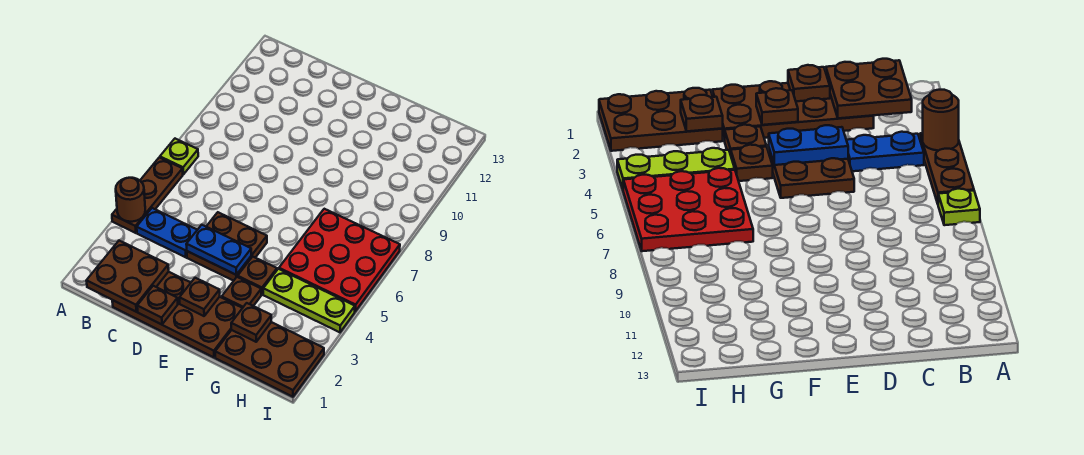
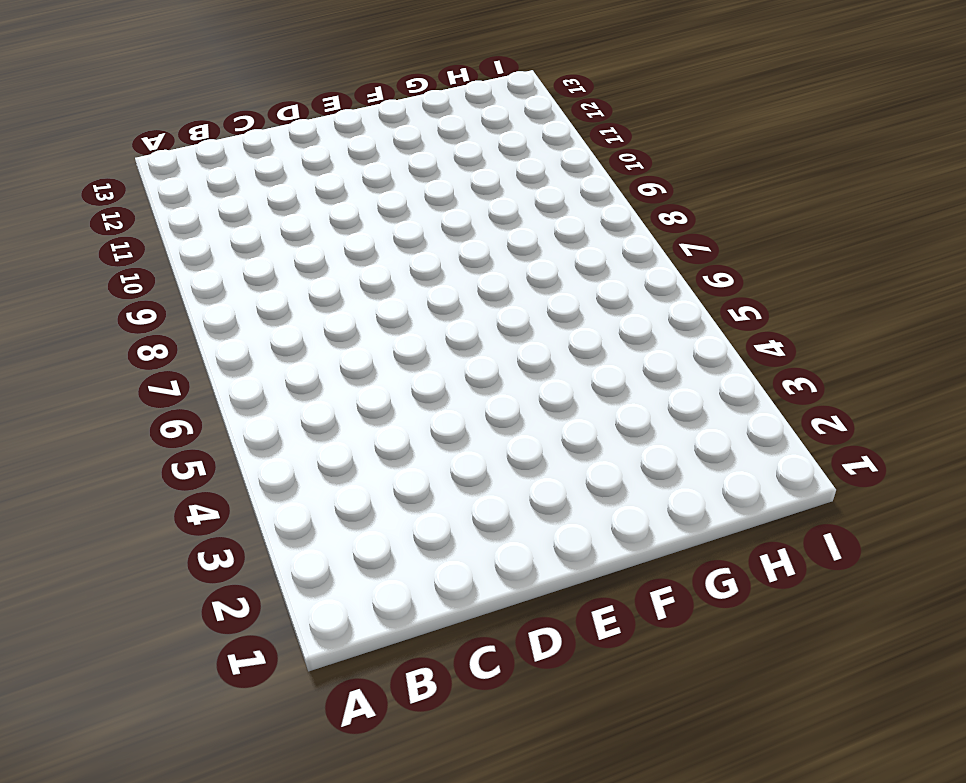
none -> brown 1x3 plate [112,157,183,233]
none -> lime 1x1 plate [160,139,198,174]
none -> blue 1x2 plate [137,208,197,257]

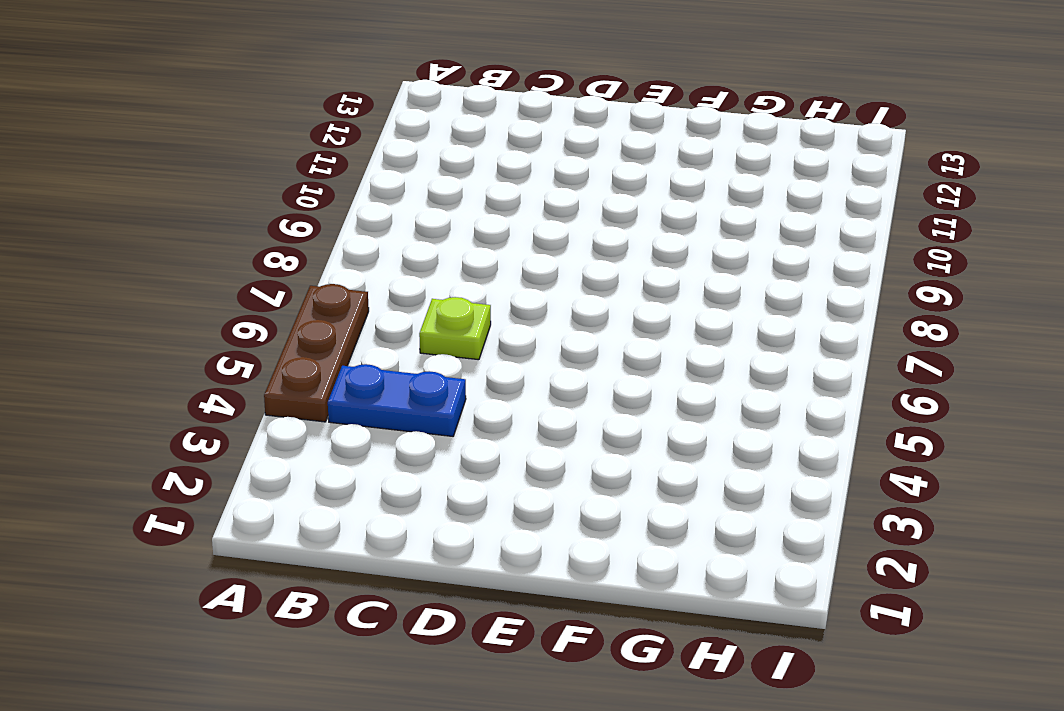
lime 1x1 plate [419,297,491,360] -> lime 1x1 plate moved to [160,139,198,174]
none -> brown 2x4 plate [112,272,242,357]
none -> brown 2x2 plate [187,212,267,281]
none -> brown 1x1 plate [222,277,261,308]

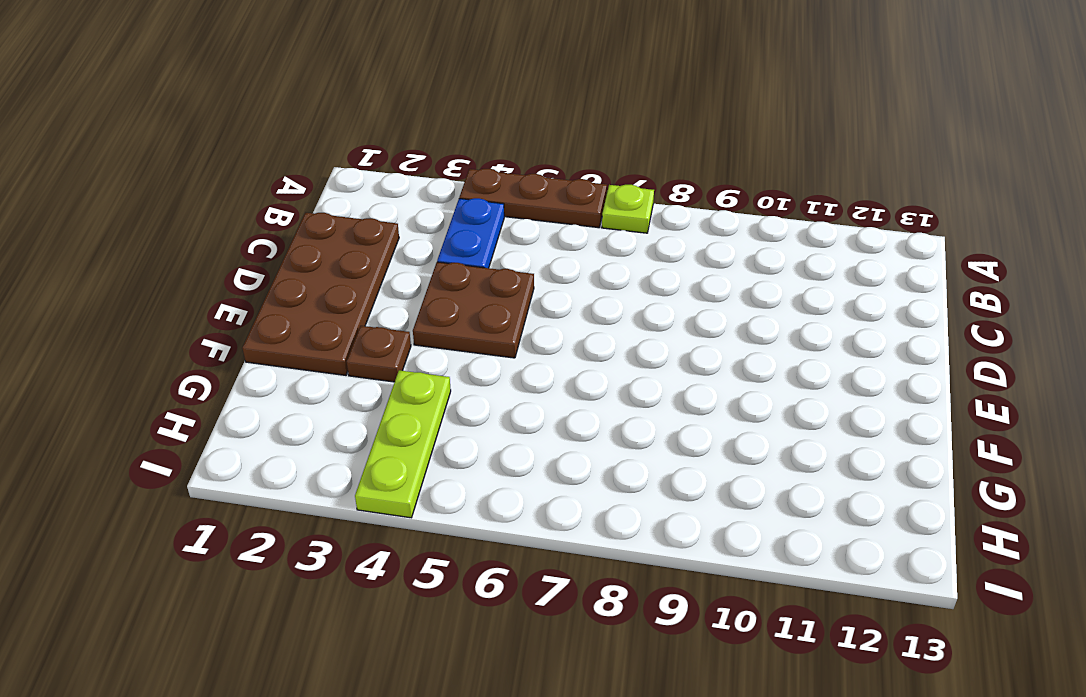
none -> brown 1x1 plate [238,257,277,294]
none -> brown 2x3 plate [215,322,324,397]
none -> red 3x3 plate [279,209,400,311]

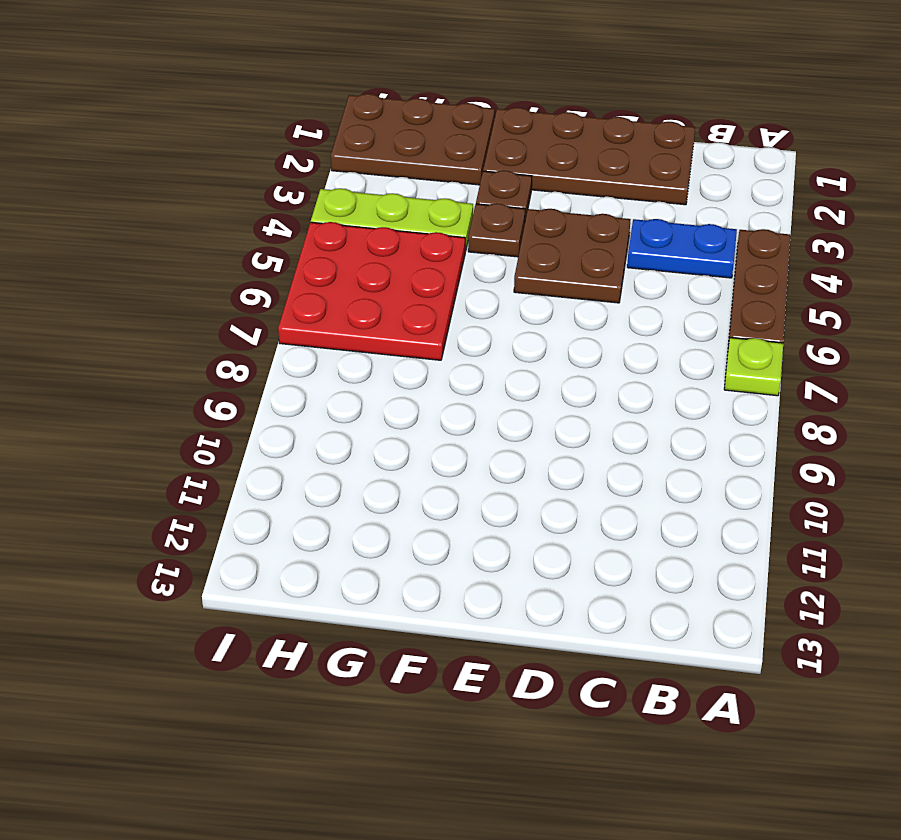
none -> brown 1x1 round brick [116,178,145,222]
none -> brown 2x2 plate [86,240,169,312]
none -> brown 1x1 plate [137,286,178,325]

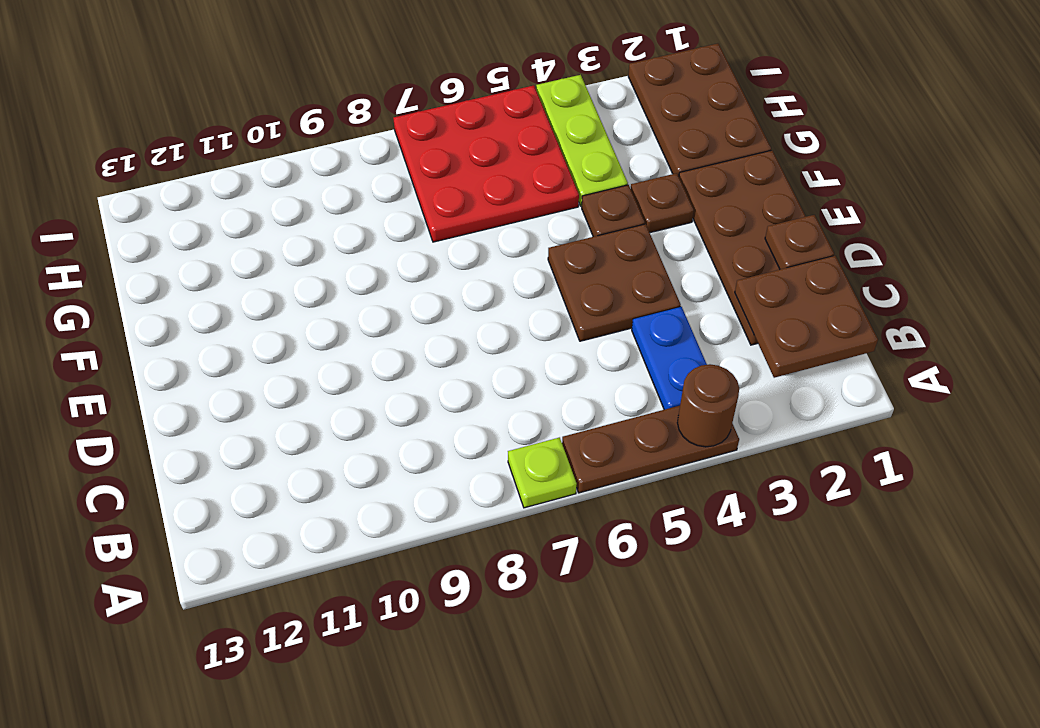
none -> blue 1x2 plate [186,225,251,275]
none -> brown 1x1 plate [180,278,220,316]
none -> brown 1x1 plate [231,303,271,342]

